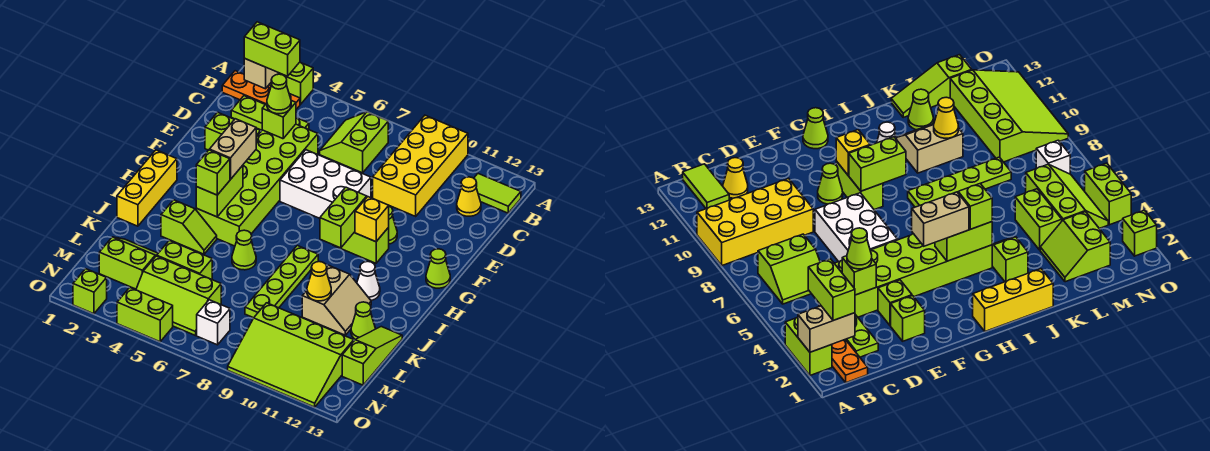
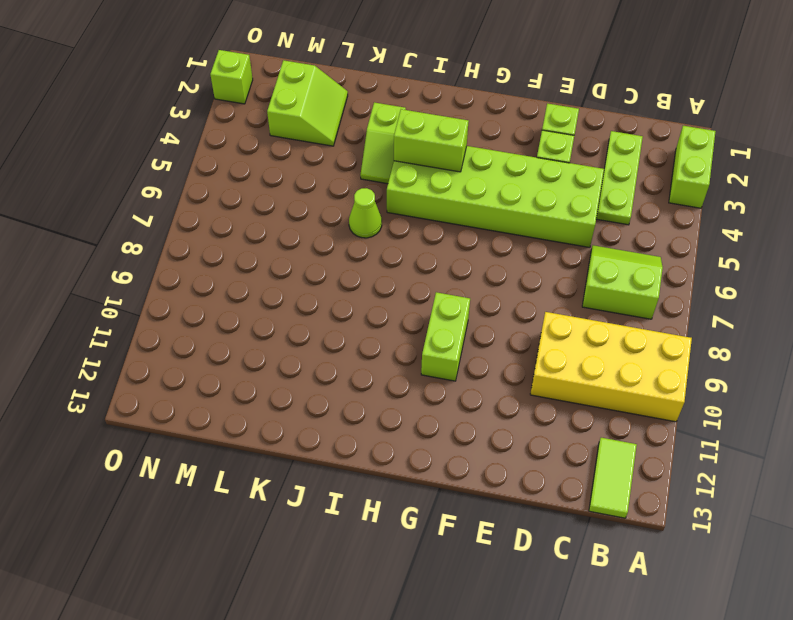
none -> orange 1x3 plate [222,71,300,109]
none -> yellow 1x1 cone [457,177,481,216]
none -> white 2x3 brick [280,150,371,218]
none -> lime 1x1 cone [389,206,397,244]

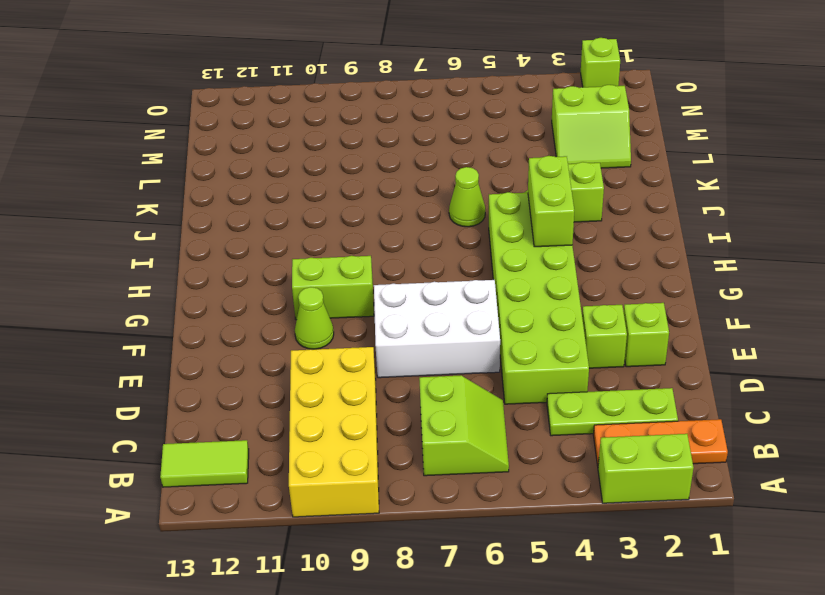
none -> yellow 1x1 cone [457,177,481,216]
none -> lime 1x1 cone [426,249,450,288]
none -> yellow 1x3 brick [117,150,177,226]
none -> lime 1x4 plate [245,245,318,318]

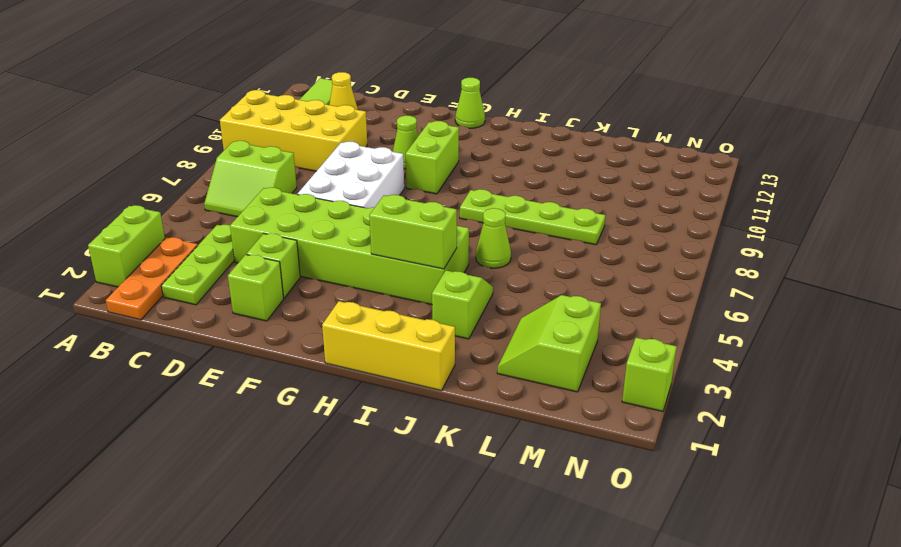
none -> white 1x1 cone [357,261,380,300]
none -> tan 2x2 slope [302,265,371,335]
none -> lime 1x1 cone [351,302,376,339]
none -> lime 1x3 slope [342,327,402,385]

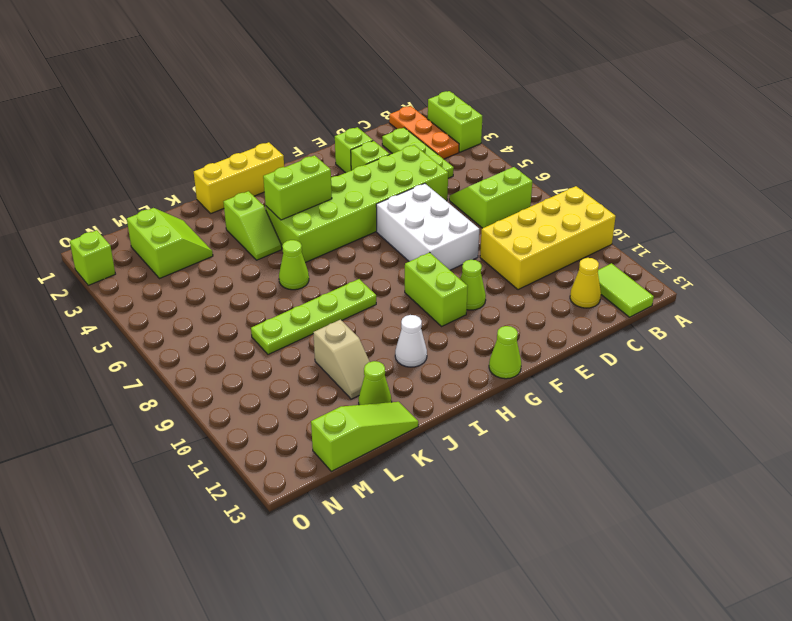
tan 1x2 slope [313,320,370,399] -> tan 2x2 slope [302,265,371,335]
none -> lime 1x2 brick [157,241,212,279]
none -> lime 2x3 slope [136,256,221,336]
none -> lime 3x4 slope [228,303,354,407]
none -> white 1x1 brick [197,300,230,345]

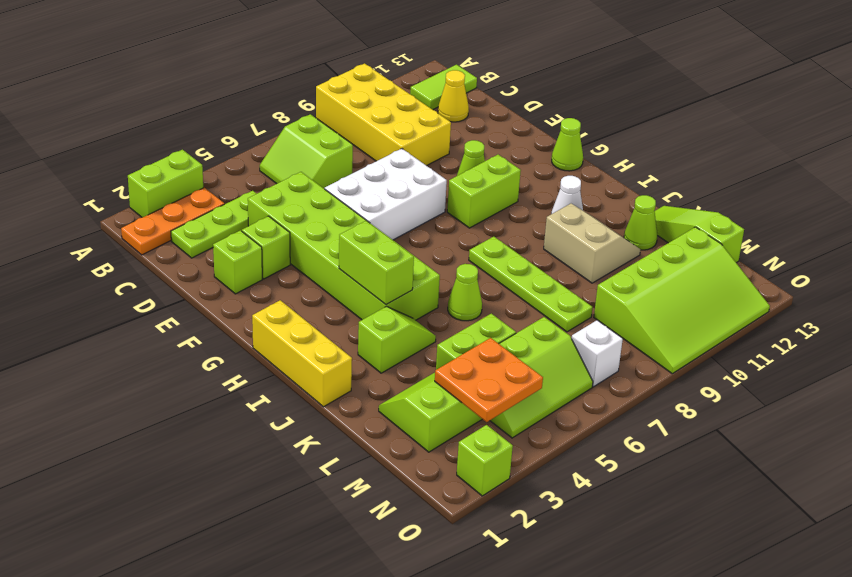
orange 2x2 plate [435,338,543,422] -> none
none -> lime 1x2 brick [117,288,173,342]
none -> tan 1x2 brick [244,58,279,89]
none -> lime 1x1 brick [262,101,296,139]
none -> lime 1x2 brick [320,187,367,248]

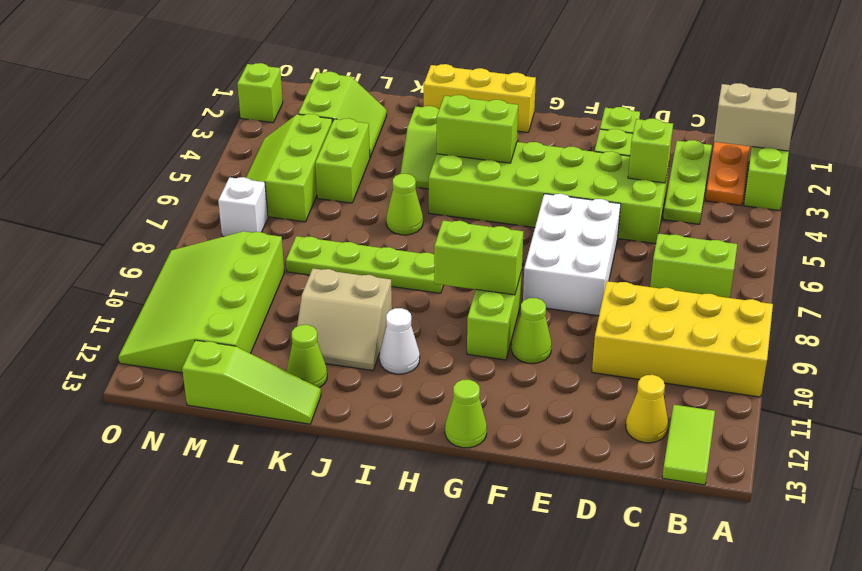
none -> lime 1x2 brick [117,288,173,342]
none -> yellow 1x1 brick [355,197,389,242]
none -> yellow 1x1 cone [307,262,331,301]
none -> lime 1x2 brick [244,22,300,76]

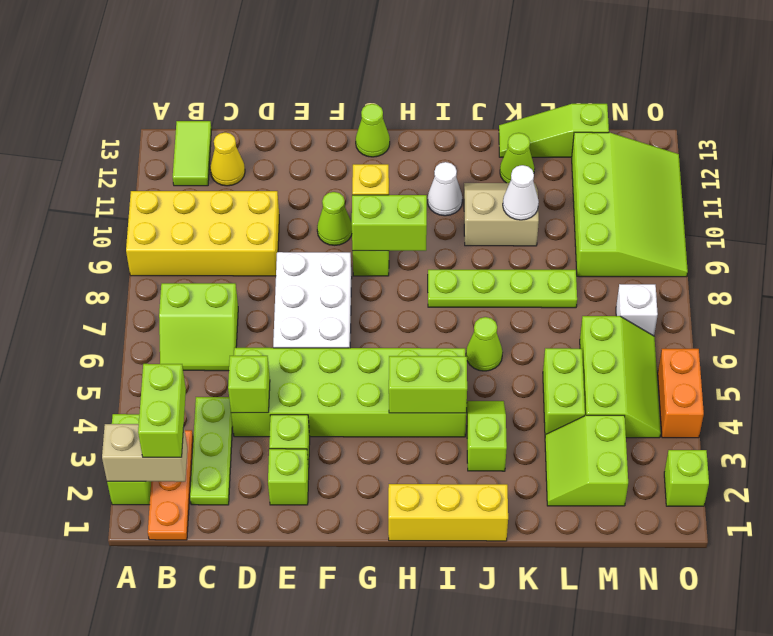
white 1x1 cone [503,165,539,220] -> yellow 1x1 cone [307,262,331,301]
orange 1x2 brick [658,349,704,438] -> lime 1x2 brick [117,288,173,342]
none -> lime 1x1 cone [267,74,291,114]
none -> tan 1x2 brick [209,119,256,180]
none -> lime 1x1 brick [196,150,230,195]

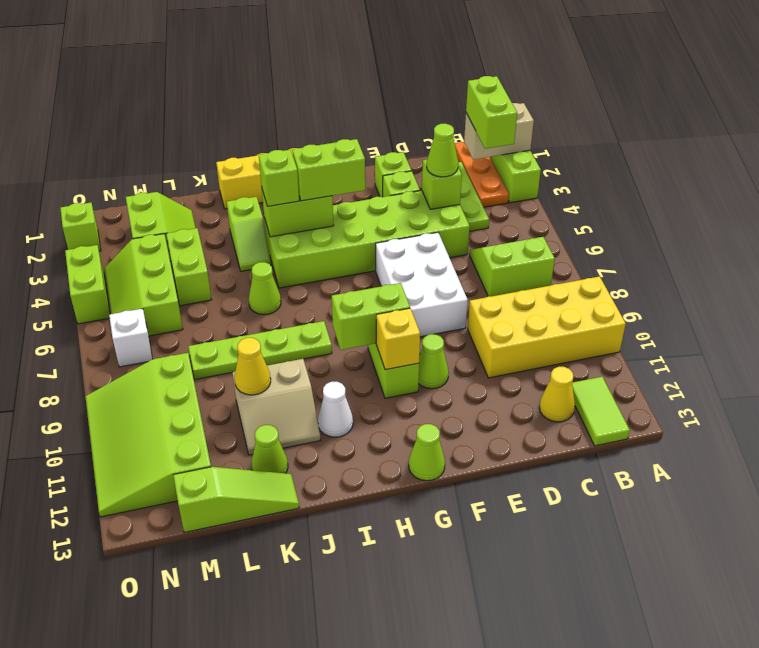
lime 1x2 brick [292,139,365,201] -> tan 1x2 brick [209,119,256,180]

